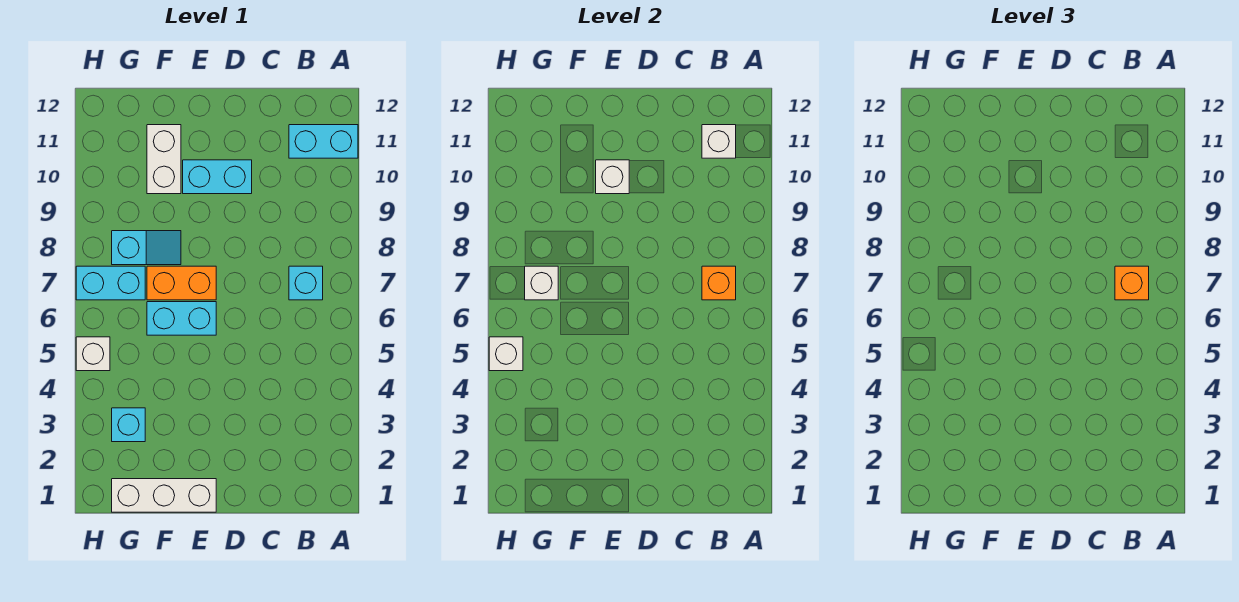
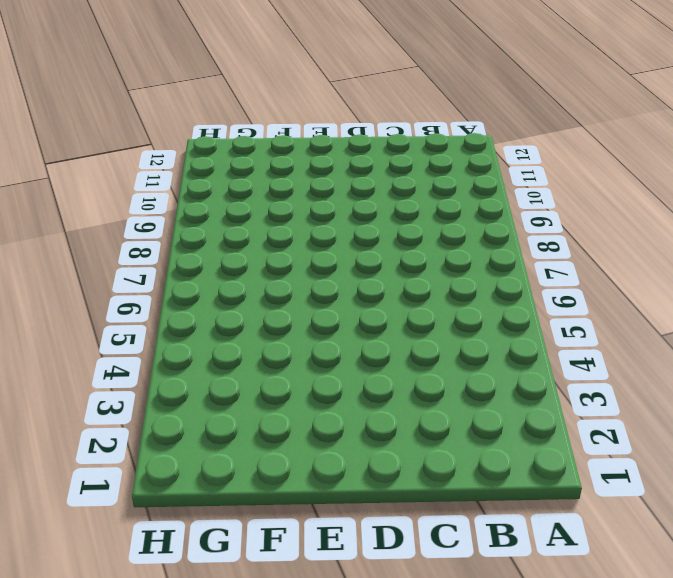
none -> cyan 1x2 brick [289,125,358,158]
none -> cyan 1x1 brick [289,266,323,300]
none -> cyan 1x2 brick [183,160,252,194]

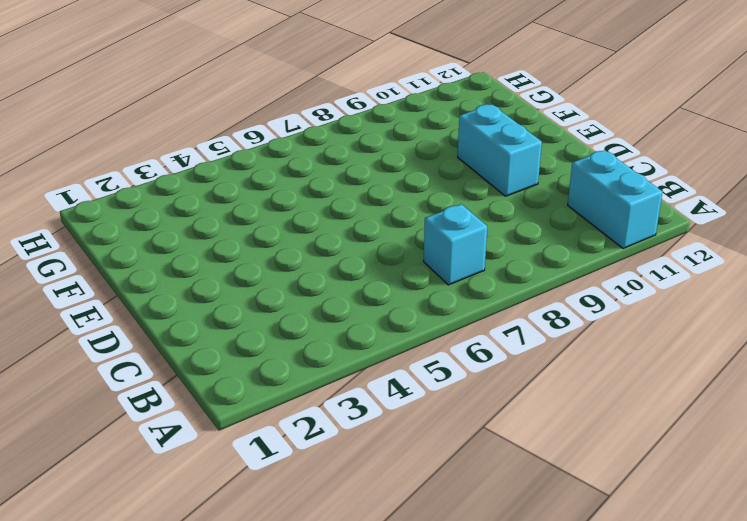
none -> white 1x3 brick [112,479,216,512]
none -> cyan 1x2 brick [147,302,216,335]
none -> orange 1x2 brick [147,266,216,300]

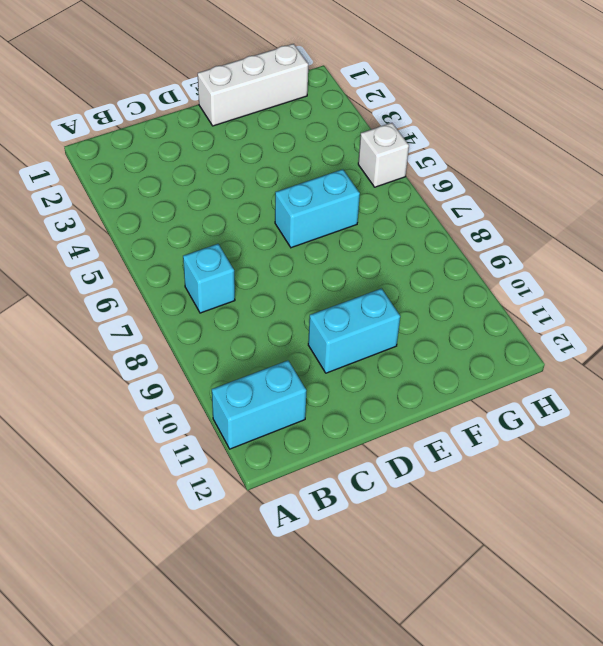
none -> orange 1x2 brick [147,266,216,300]
none -> cyan 1x2 slope [112,231,181,265]
none -> white 1x2 brick [147,125,181,194]

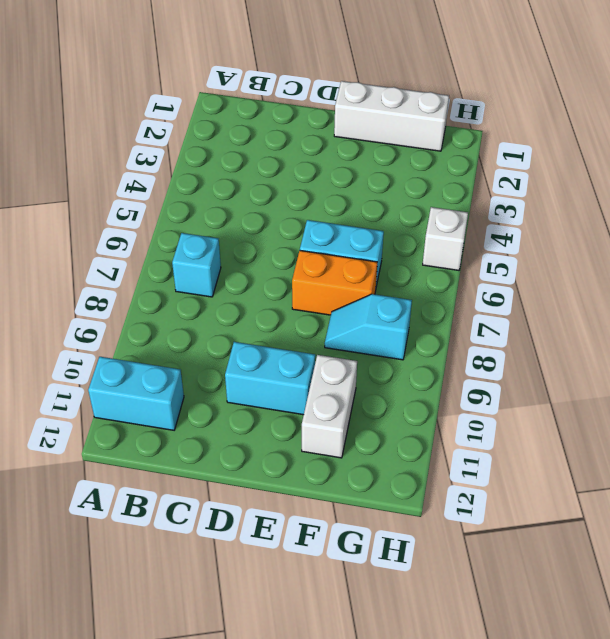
none -> cyan 1x1 brick [112,408,145,442]
none -> cyan 1x2 brick [76,266,145,300]
none -> orange 1x1 brick [702,266,736,300]

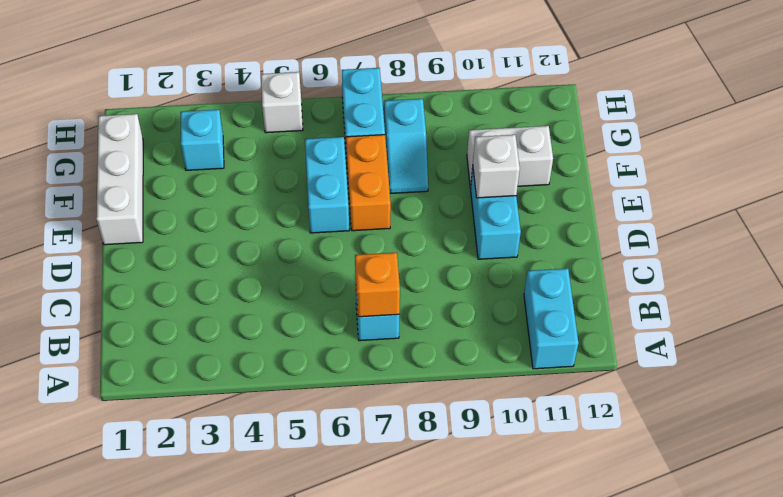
none -> white 1x1 brick [702,125,736,158]
none -> white 1x1 brick [525,266,558,300]
none -> white 1x1 brick [489,337,523,371]

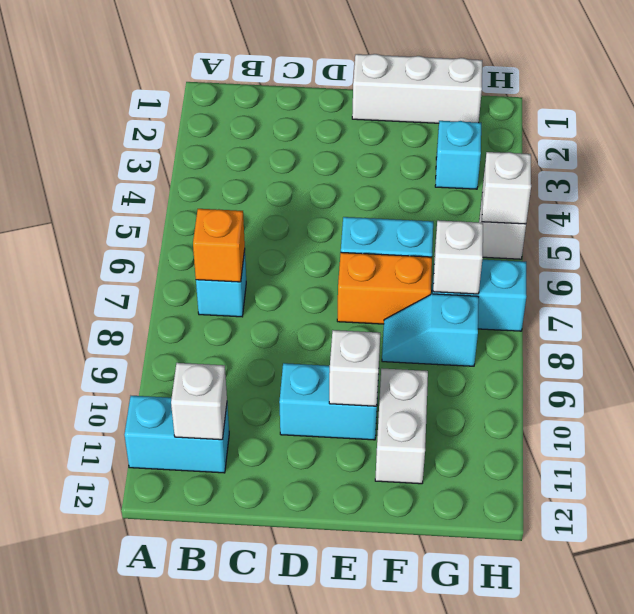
none -> orange 1x1 brick [1115,266,1149,300]

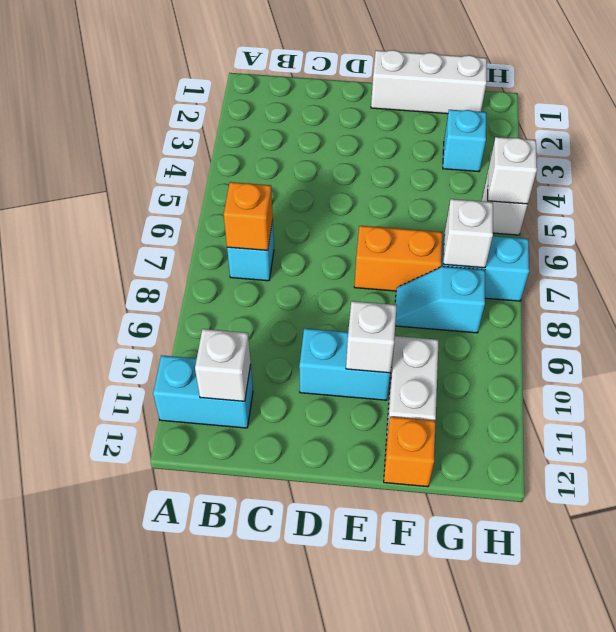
orange 1x1 brick [384,417,436,487] -> orange 1x1 brick moved to [1115,266,1149,300]
none -> cyan 1x2 brick [147,302,216,335]

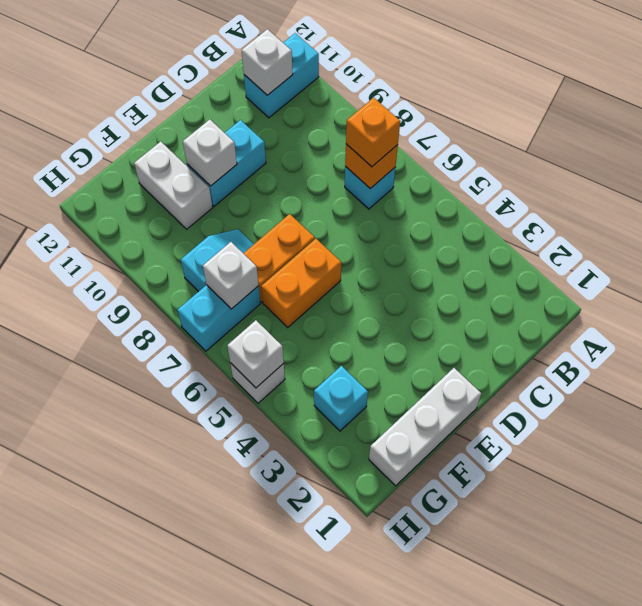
orange 1x2 brick [261,239,341,327] -> cyan 1x2 brick [147,302,216,335]

